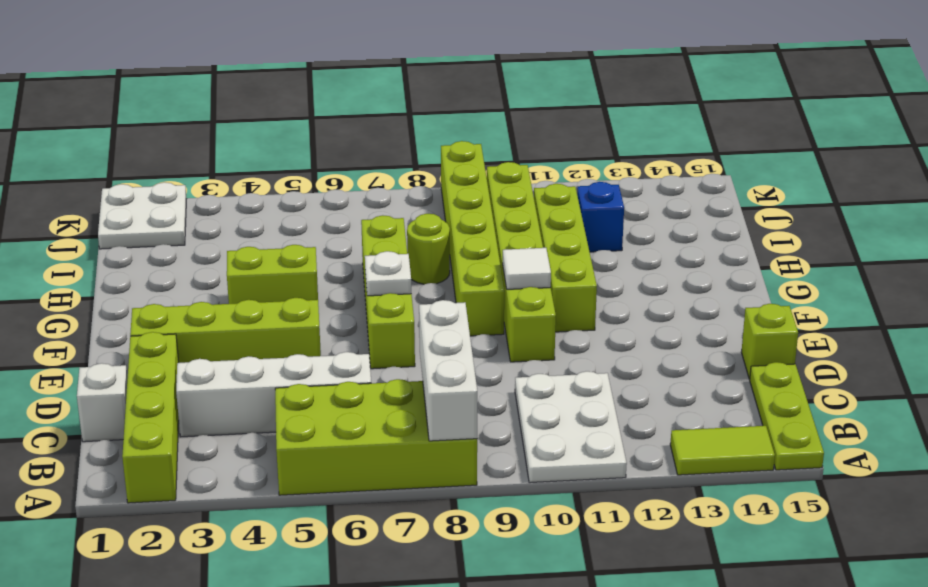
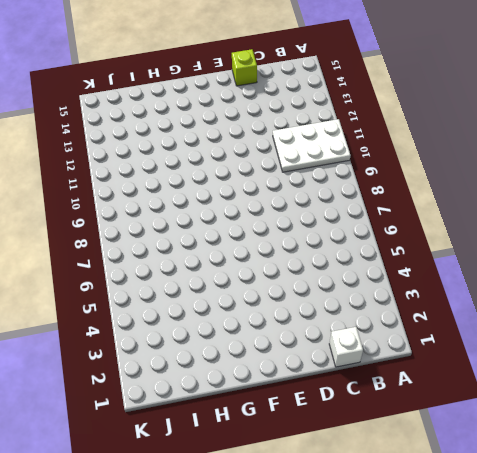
none -> lime 1x4 brick [122,332,179,503]
none -> lime 2x4 brick [275,379,477,495]
none -> lime 1x2 tile [670,426,775,475]

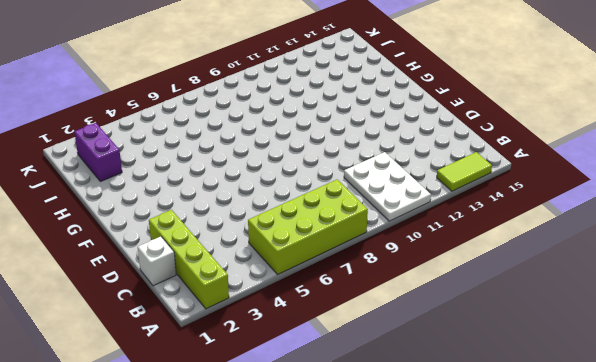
purple 1x2 brick [74,123,122,182] -> white 2x2 plate [98,182,187,249]
none -> lime 1x3 plate [750,362,824,470]
none -> white 1x4 brick [176,352,371,437]
none -> lime 1x1 brick [741,304,798,379]

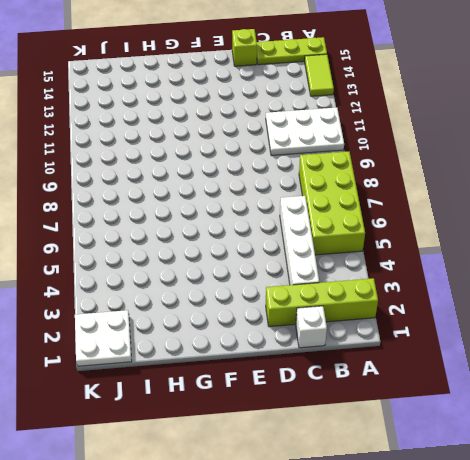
none -> lime 1x4 brick [130,298,321,363]
none -> lime 1x4 brick [361,215,415,369]
none -> lime 1x6 brick [487,162,556,362]

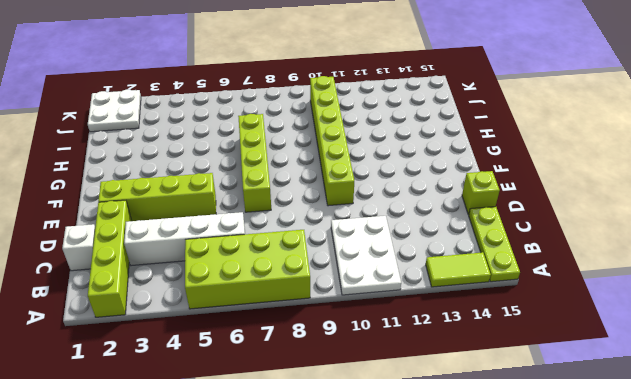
none -> lime 1x6 brick [441,141,504,336]
none -> lime 1x4 brick [534,184,597,332]
none -> lime 1x2 brick [227,245,318,304]

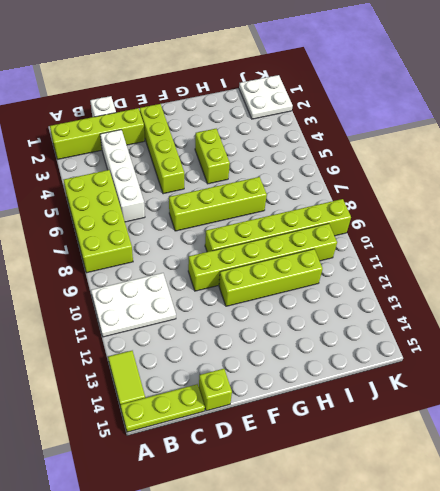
none -> lime 1x1 round brick [407,214,450,284]
none -> blue 1x1 brick [577,182,624,252]
none -> white 1x3 brick [419,300,477,441]

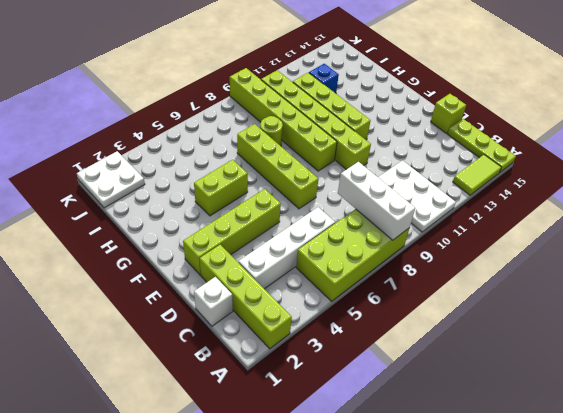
none -> white 1x1 plate [365,251,411,296]
none -> white 1x1 tile [503,248,551,289]

